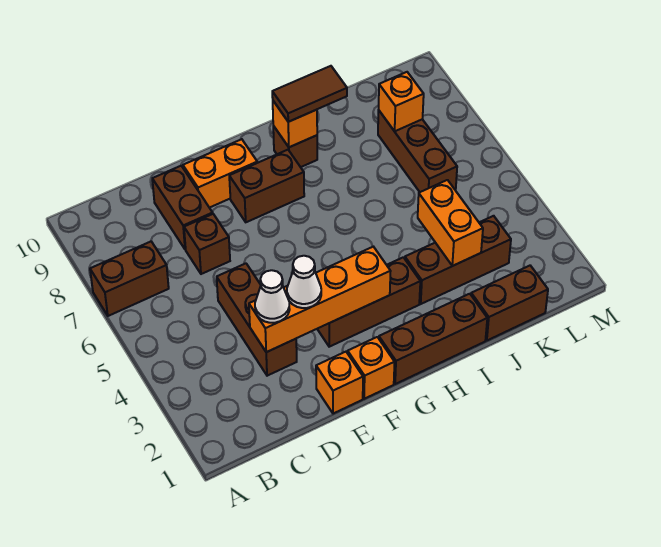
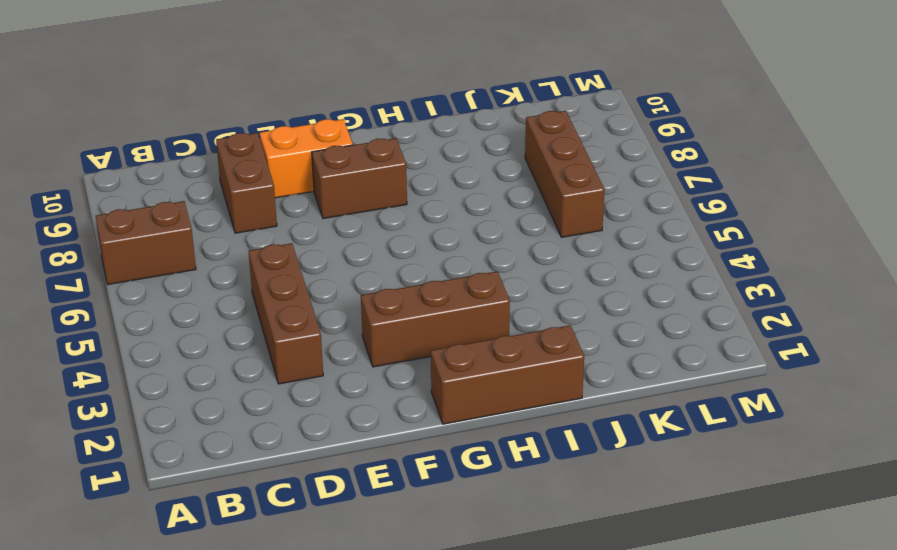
none -> brown 1x1 brick [184,214,230,274]
none -> orange 1x1 brick [316,352,363,414]
none -> orange 1x1 brick [348,337,395,399]

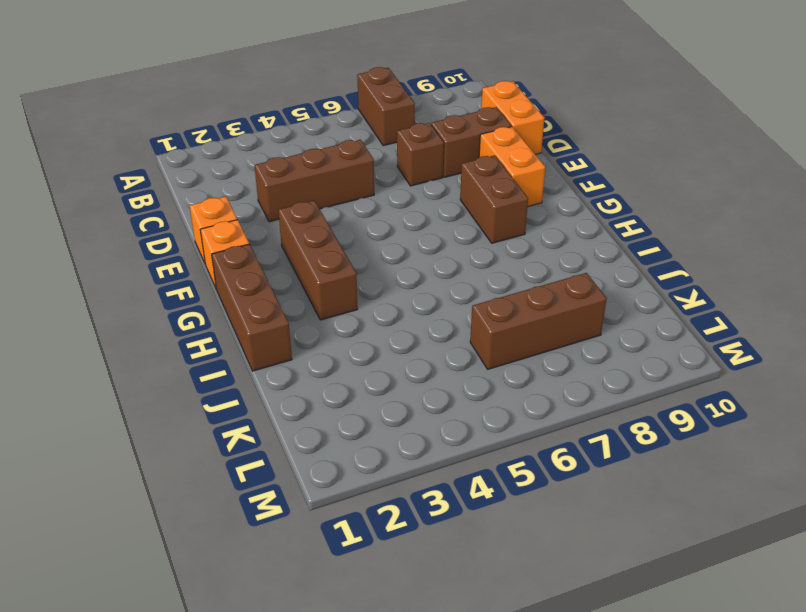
orange 1x2 brick [481,81,544,154] -> orange 1x2 brick turned to [418,180,483,266]
none -> brown 1x1 brick [273,126,317,167]
none -> brown 1x3 brick [405,216,511,304]
none -> brown 1x2 brick [471,266,548,340]

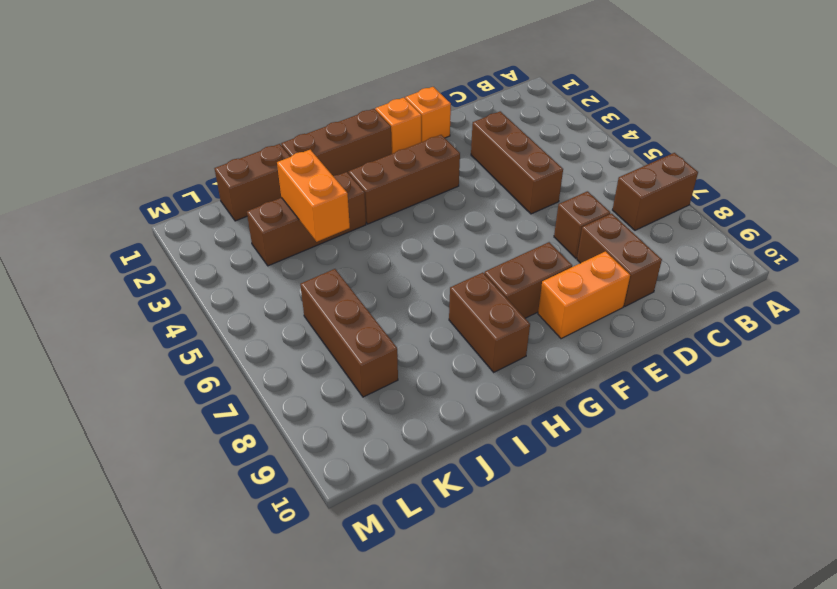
brown 1x2 brick [449,273,530,372] -> brown 1x1 brick [273,126,317,167]
none -> orange 1x4 brick [249,247,391,352]
none -> orange 1x1 brick [273,101,317,147]
none -> orange 1x1 brick [379,72,424,131]

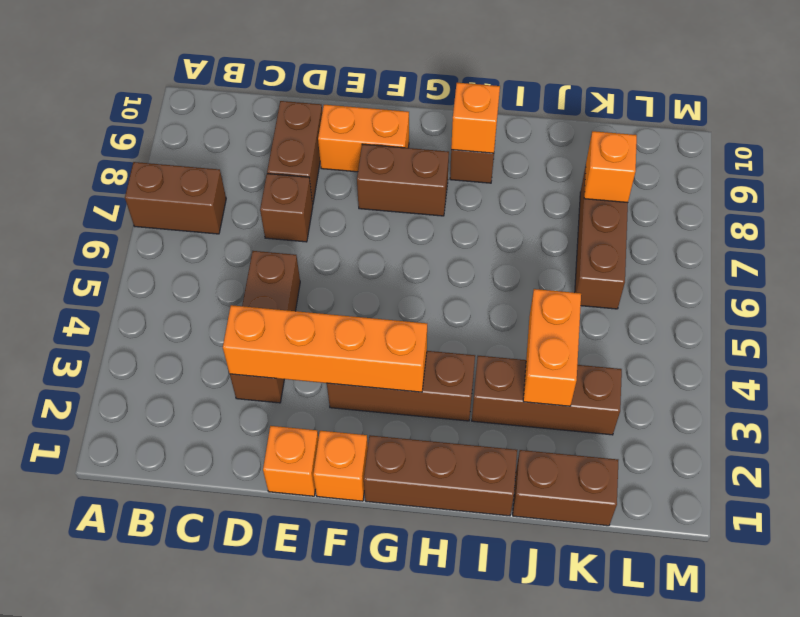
none -> white 1x1 cone [255,270,290,323]
none -> white 1x1 cone [287,256,321,308]
none -> brown 1x2 tile [272,66,347,122]

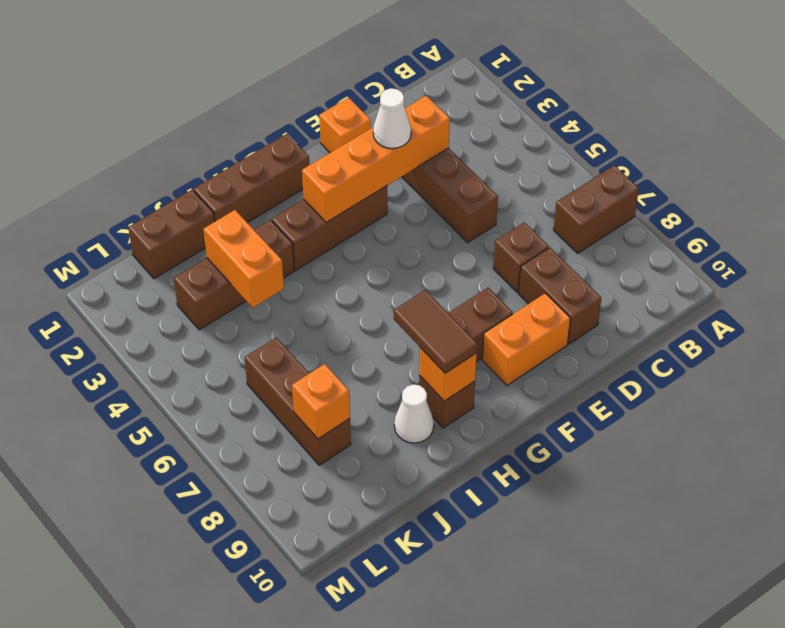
brown 1x2 tile [394,290,477,373] -> brown 1x2 tile turned to [272,66,347,122]
white 1x1 cone [394,384,434,443] -> white 1x1 cone moved to [255,270,290,323]
none -> orange 1x1 brick [348,337,395,399]

